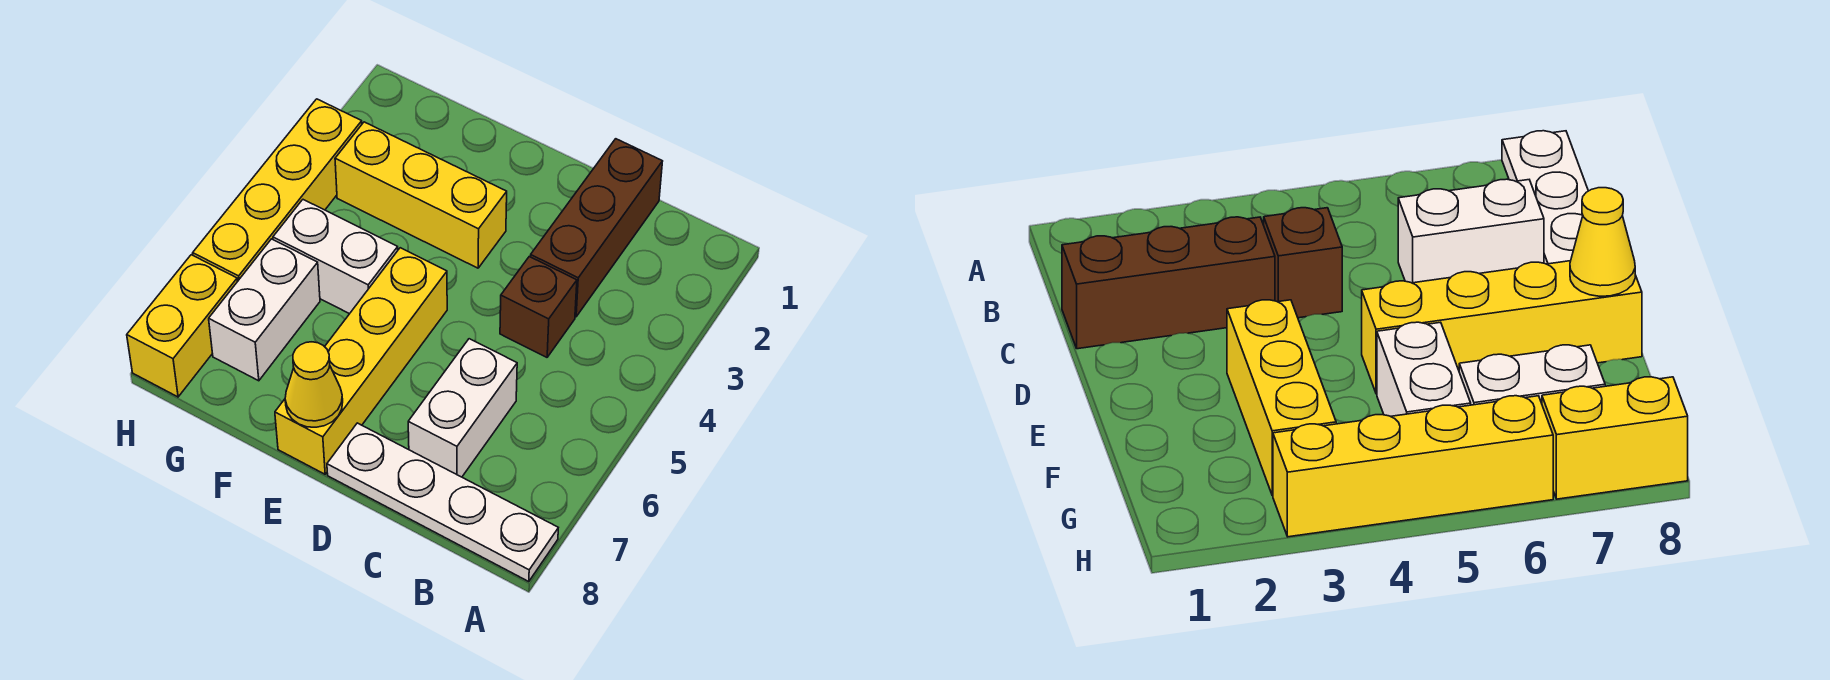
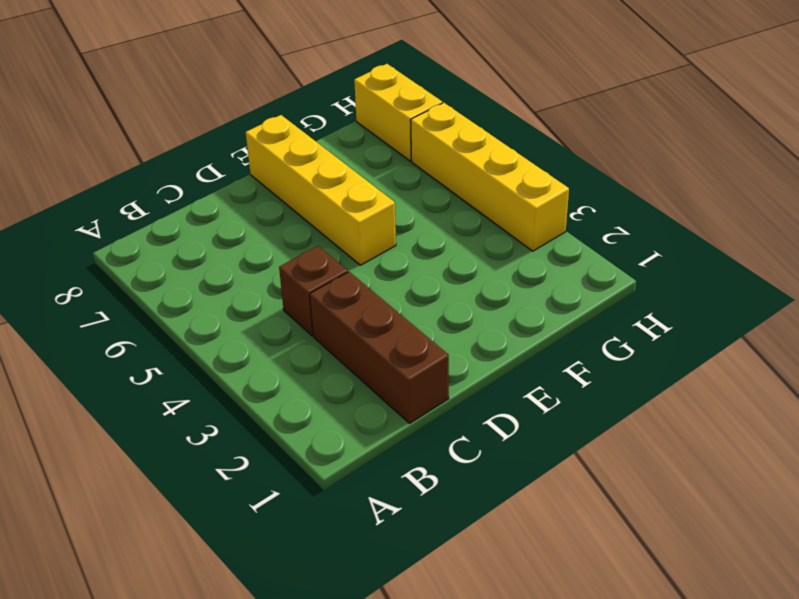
none -> white 1x4 plate [327,423,558,582]
none -> white 1x2 brick [408,339,517,477]

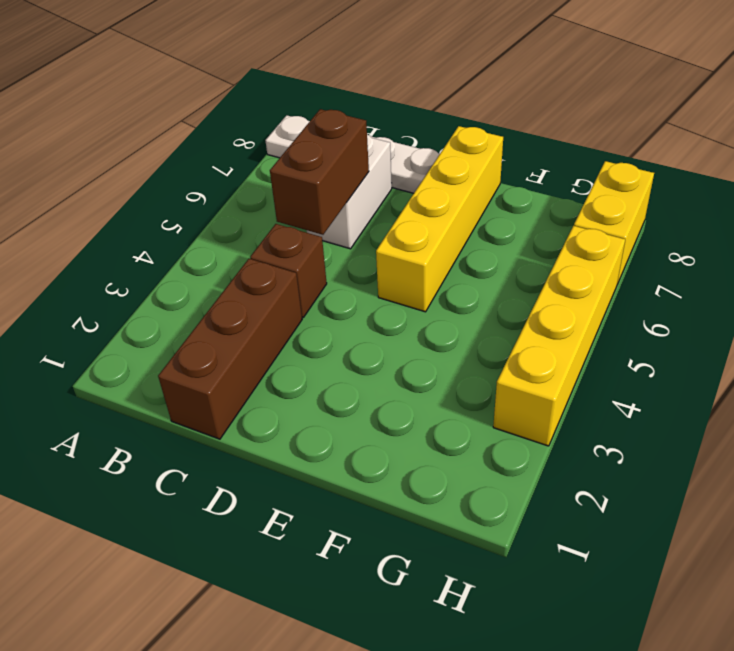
brown 1x2 brick [270,109,369,235] -> none
none -> yellow 1x3 brick [335,122,507,268]
none -> white 1x2 brick [273,200,398,314]

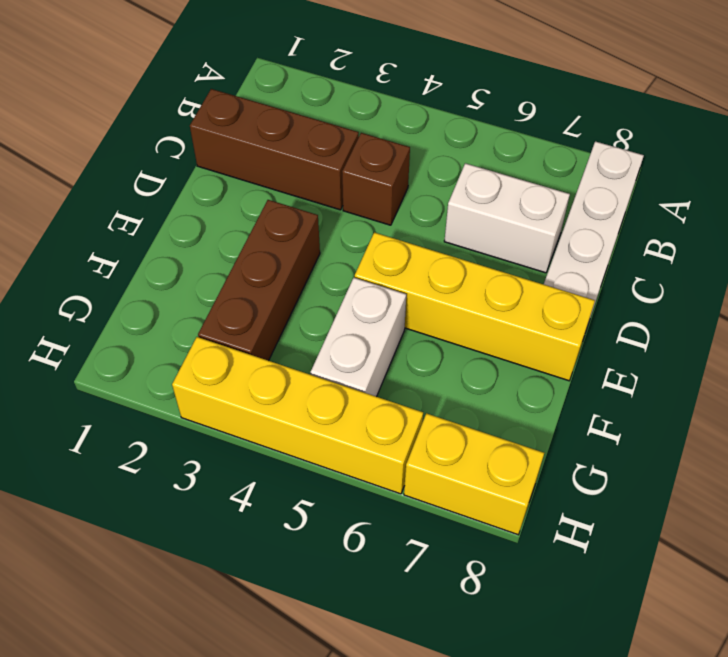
brown 1x3 brick [198,200,320,361] -> yellow 1x3 brick [335,122,507,268]
none -> white 1x2 brick [209,239,320,381]
none -> yellow 1x1 cone [285,342,343,427]

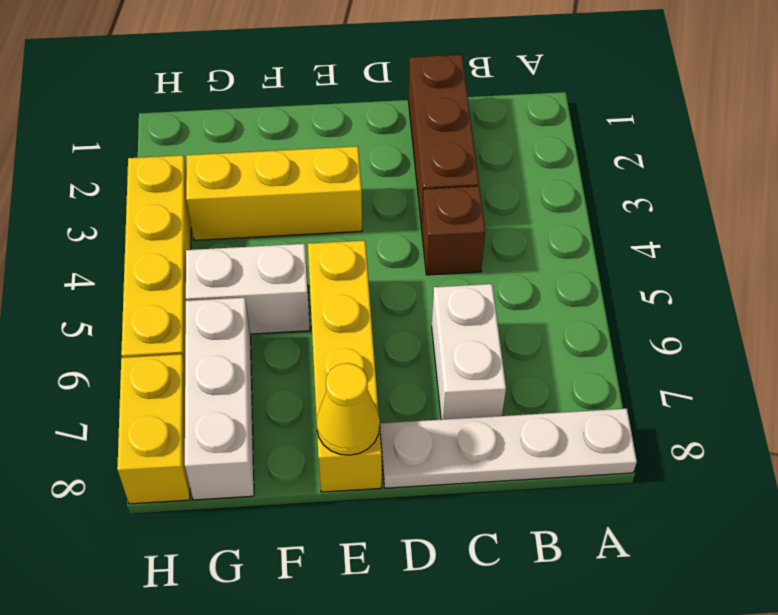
white 1x3 brick [185,298,254,500] -> white 1x2 brick [209,239,320,381]

